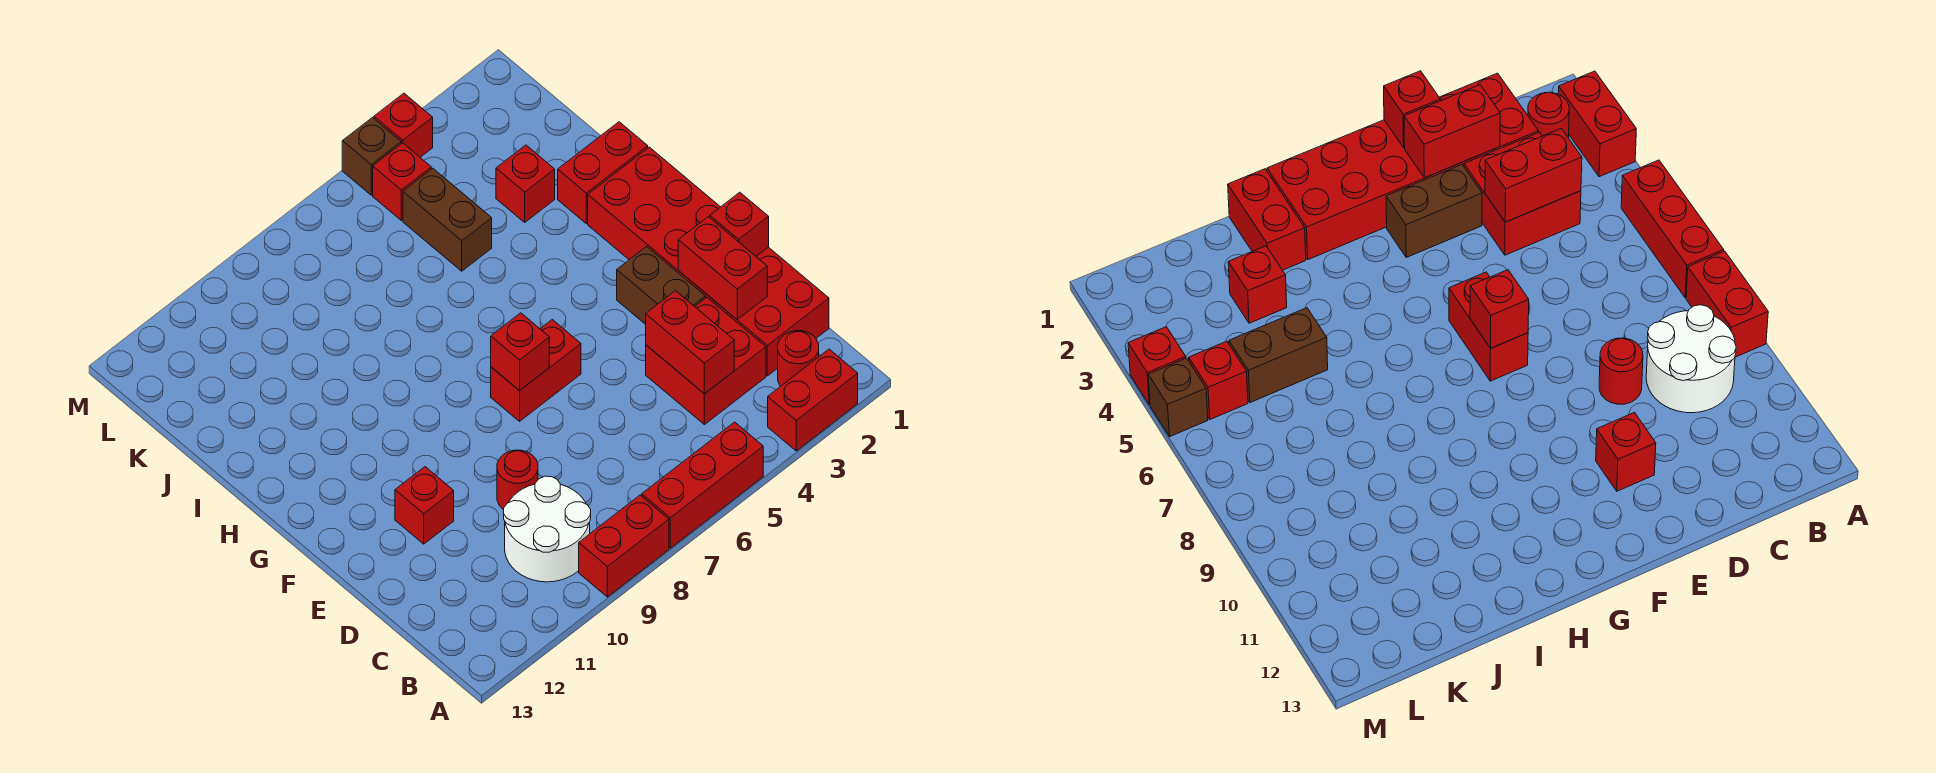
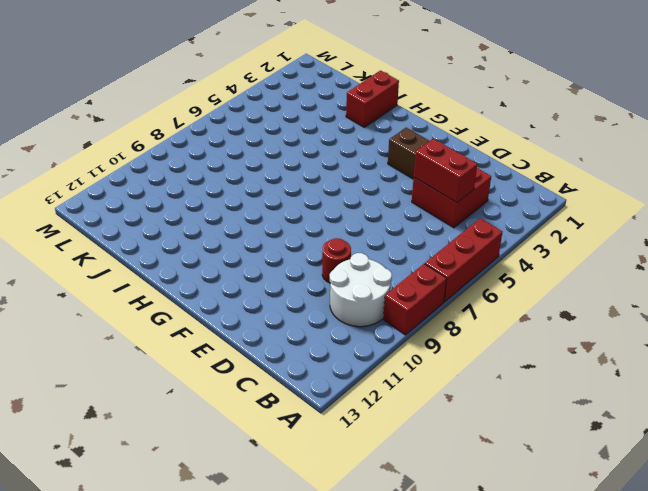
none -> red 1x2 brick [768,349,858,451]
none -> red 1x1 round brick [778,331,819,386]
none -> red 2x6 brick [588,147,829,376]

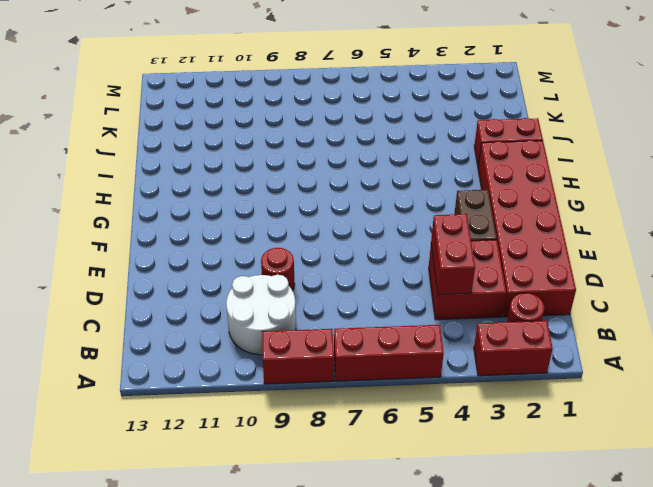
none -> red 1x1 brick [395,467,454,544]
none -> red 1x2 brick [491,320,581,421]
none -> red 1x1 brick [496,145,555,222]

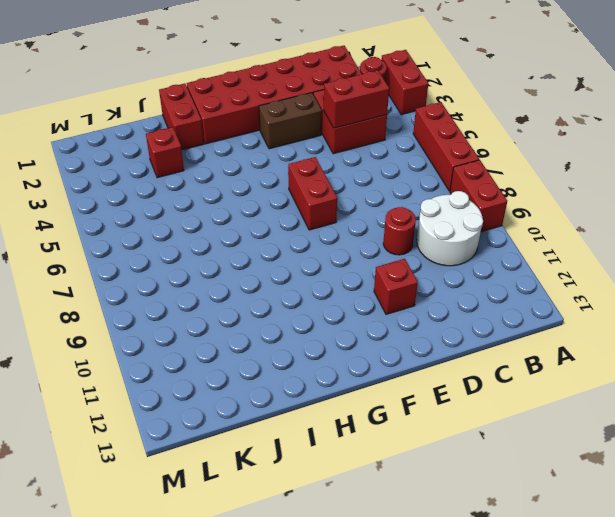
none -> brown 1x2 brick [403,168,492,271]
none -> red 1x1 brick [373,143,431,220]
none -> red 1x1 brick [374,93,433,157]

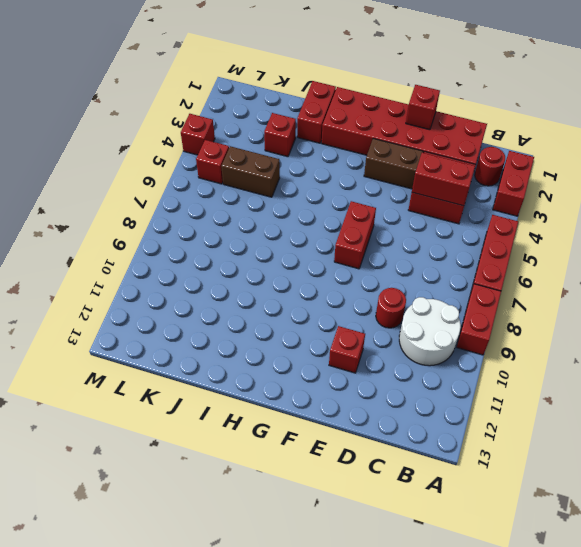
none -> brown 1x1 brick [342,118,401,195]
none -> red 1x2 brick [678,217,767,319]
none -> red 1x1 brick [491,313,549,391]

